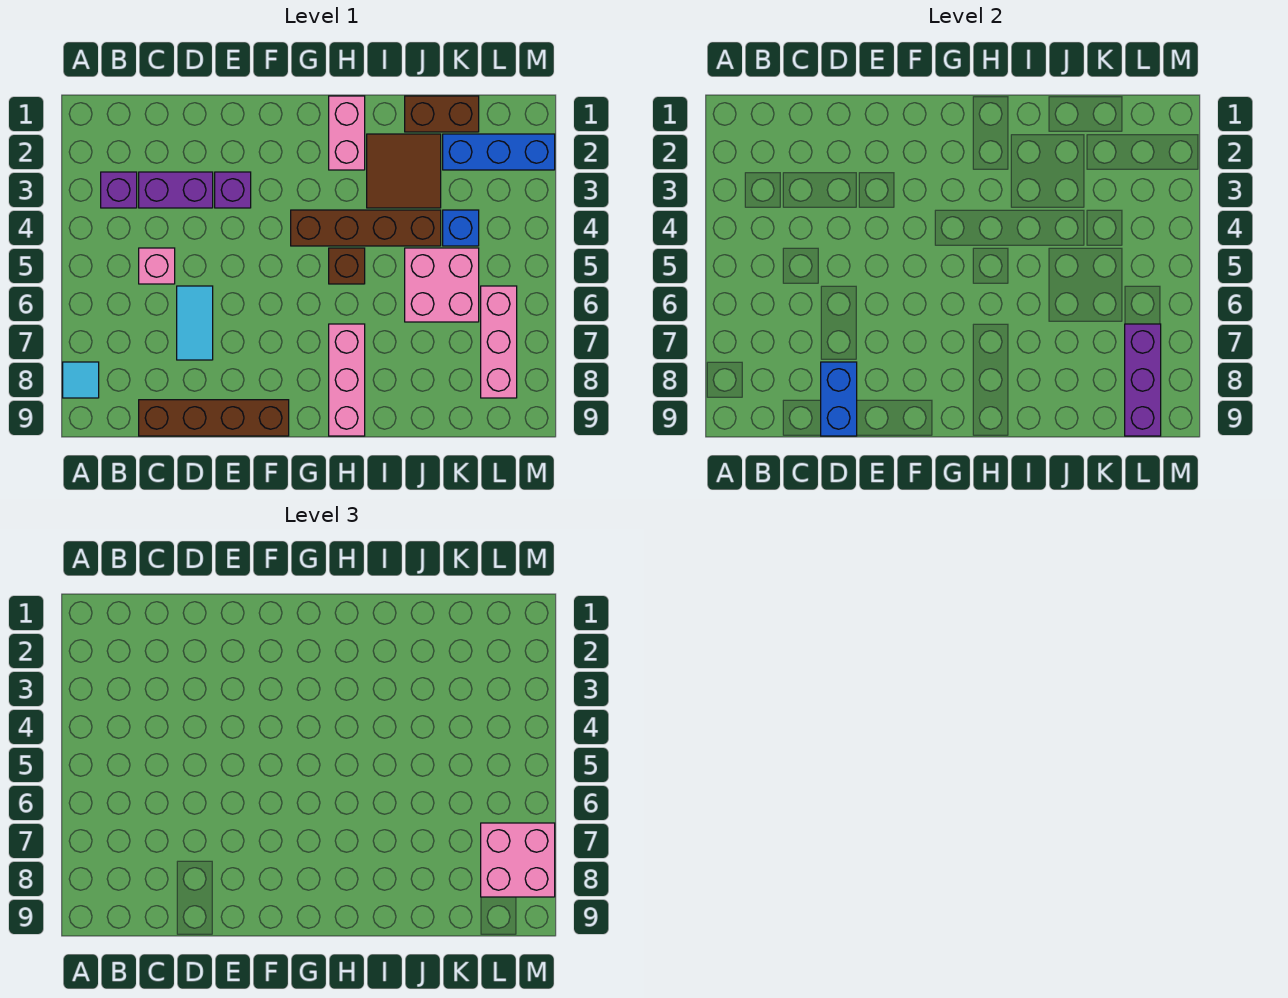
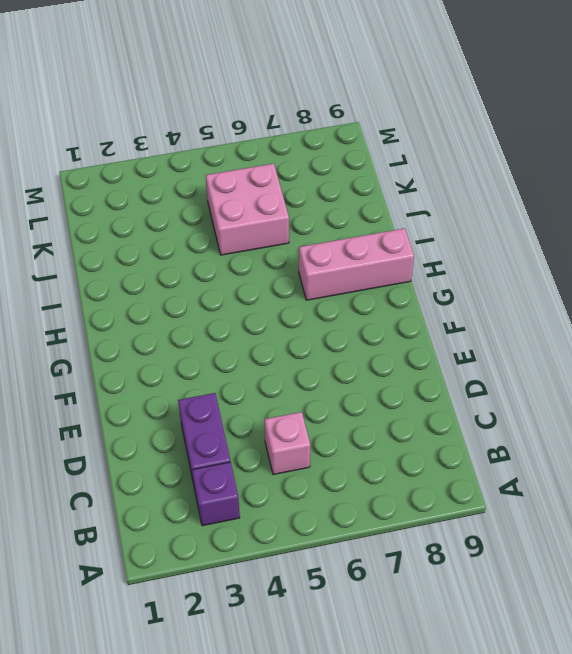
none -> cyan 1x1 tile [63,362,99,398]
none -> brown 1x4 brick [139,400,289,436]
none -> cyan 1x2 tile [177,286,213,360]

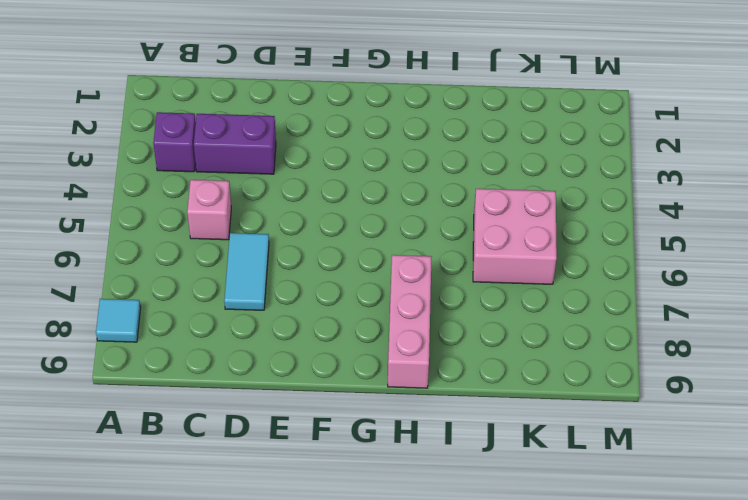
none -> brown 1x4 brick [139,400,289,436]
none -> purple 1x1 brick [215,172,251,208]
none -> brown 1x4 brick [291,210,441,246]

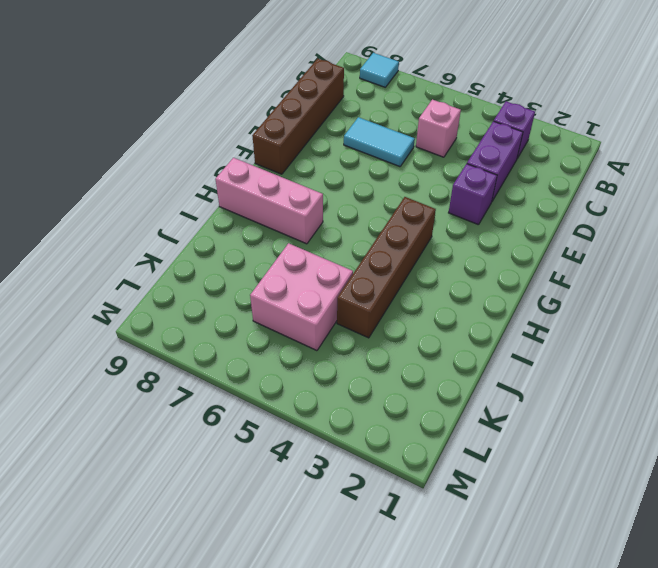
none -> pink 1x2 brick [329,96,365,170]
none -> brown 1x1 brick [329,248,365,284]
none -> brown 2x2 tile [367,134,441,208]

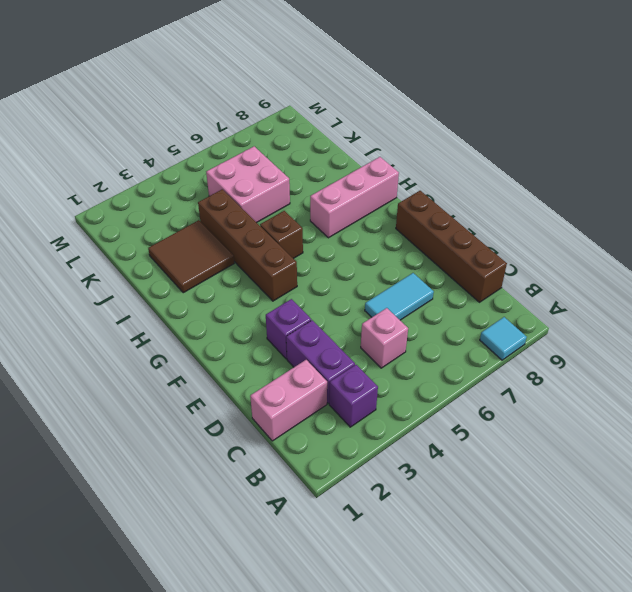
pink 1x2 brick [250,360,327,441] -> pink 1x2 brick moved to [329,96,365,170]
none -> brown 1x2 brick [405,96,479,132]
none -> blue 1x3 brick [443,134,555,170]
none -> blue 1x1 brick [443,210,479,246]

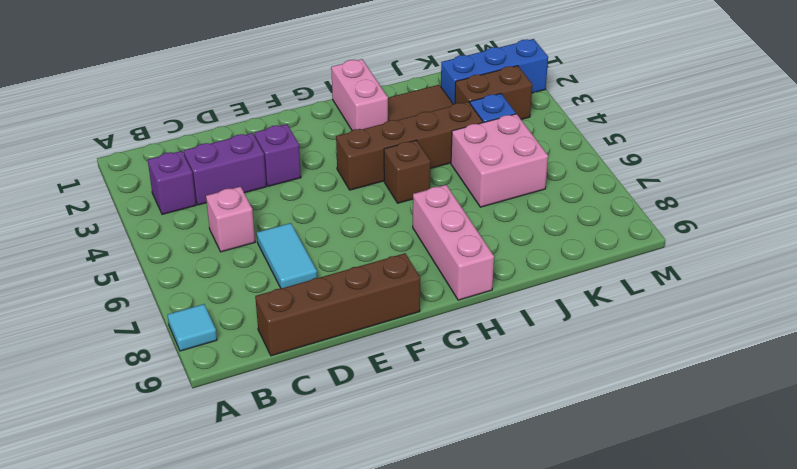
brown 1x2 brick [455,66,532,119] -> brown 1x2 brick moved to [405,96,479,132]
none -> pink 1x3 brick [481,286,517,398]
none -> blue 1x2 brick [821,362,857,436]
none -> purple 1x3 brick [1125,324,1161,436]

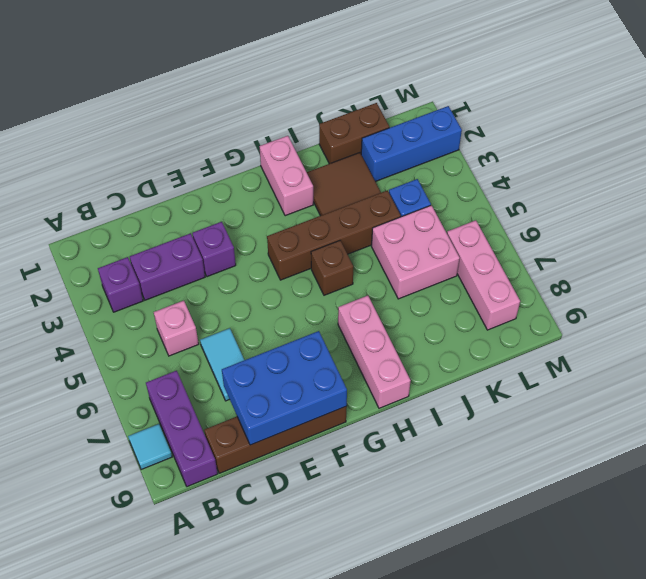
purple 1x3 brick [146,371,218,487] -> purple 1x3 brick moved to [1125,324,1161,436]
blue 2x3 brick [222,331,347,445] -> blue 1x2 brick [821,362,857,436]
none -> pink 2x2 brick [481,823,555,897]

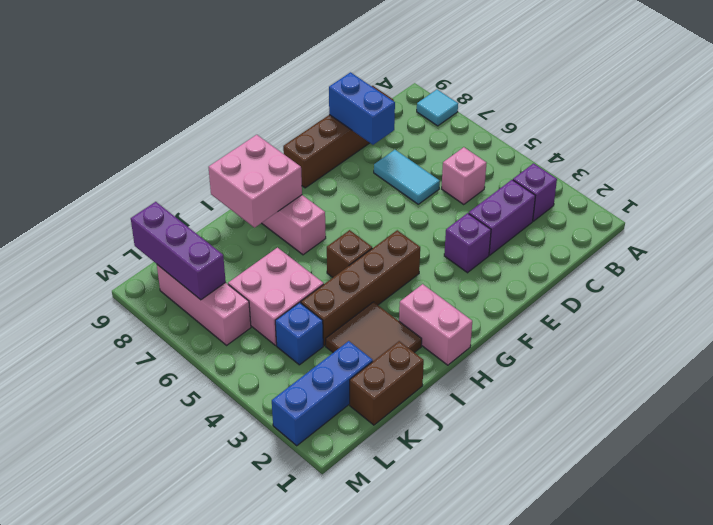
pink 2x2 brick [209,135,302,228] -> pink 2x2 brick moved to [481,823,555,897]

